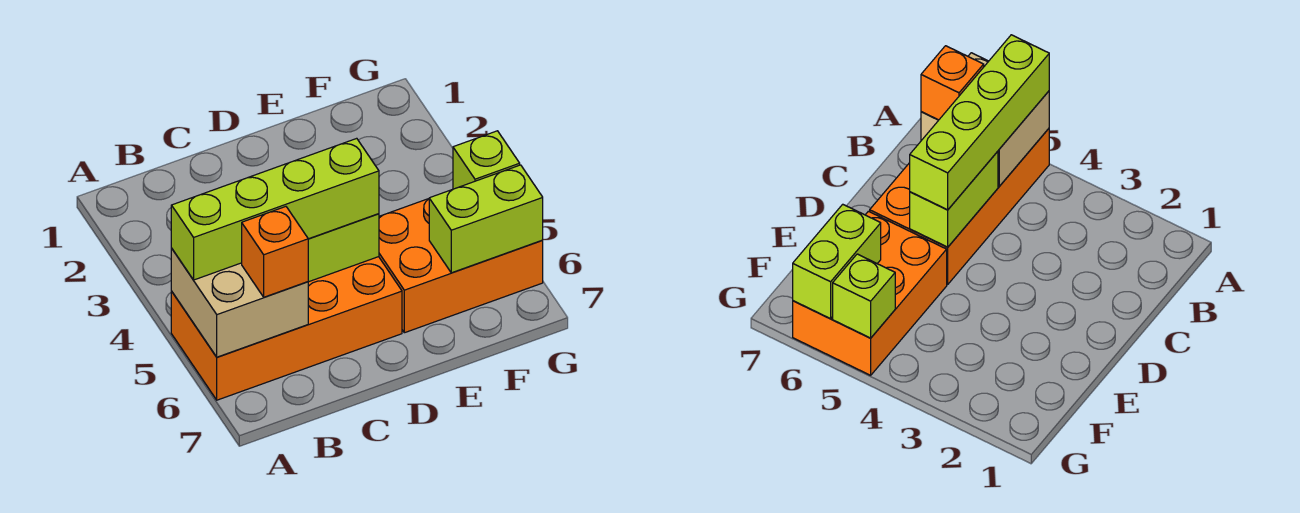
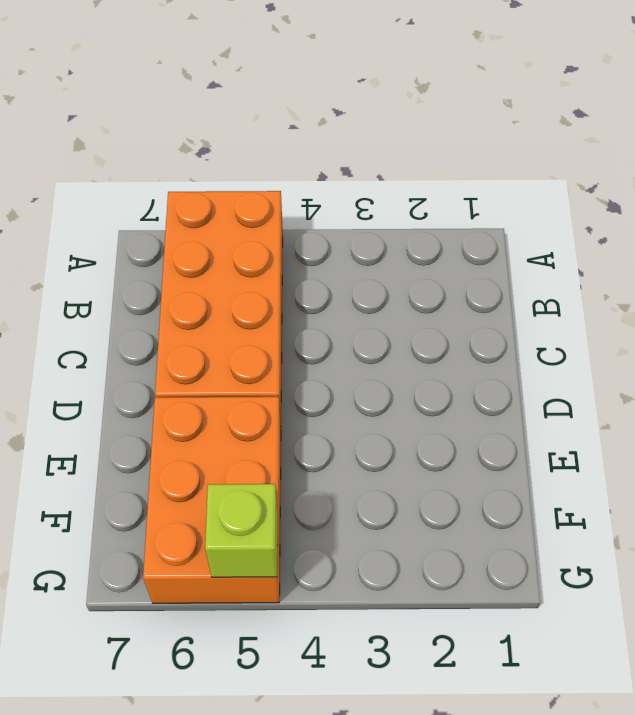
none -> tan 2x2 brick [171,248,308,357]
none -> lime 1x2 brick [308,214,379,282]

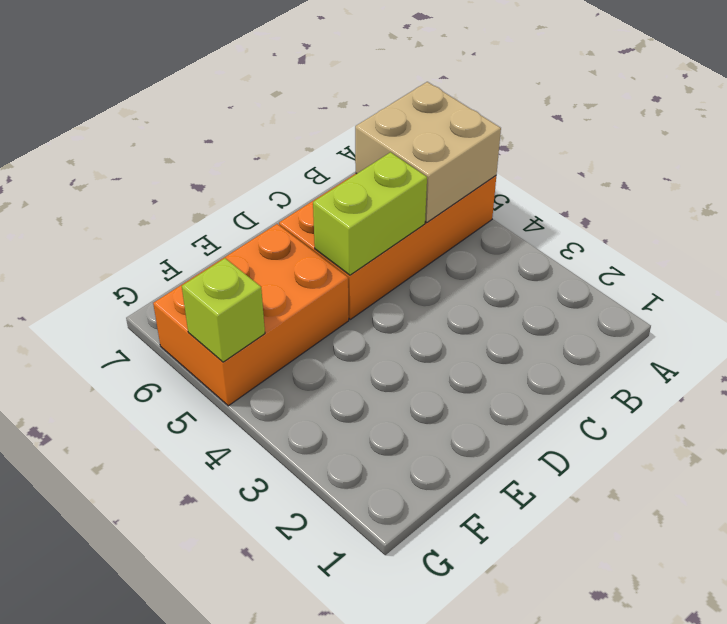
none -> lime 1x2 brick [429,165,543,273]
none -> lime 1x4 brick [171,138,379,280]

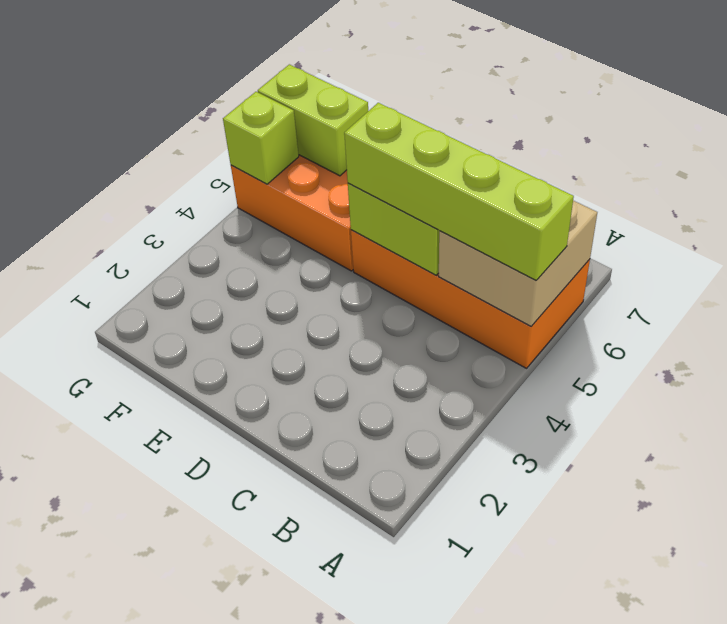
none -> orange 1x1 brick [242,207,308,297]

